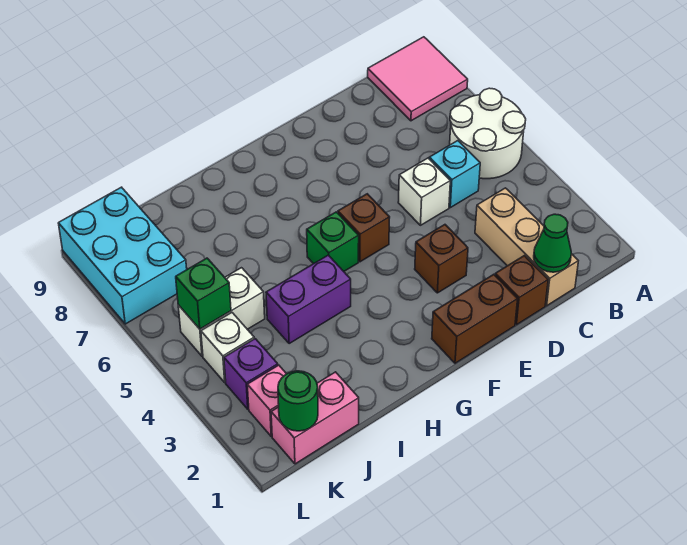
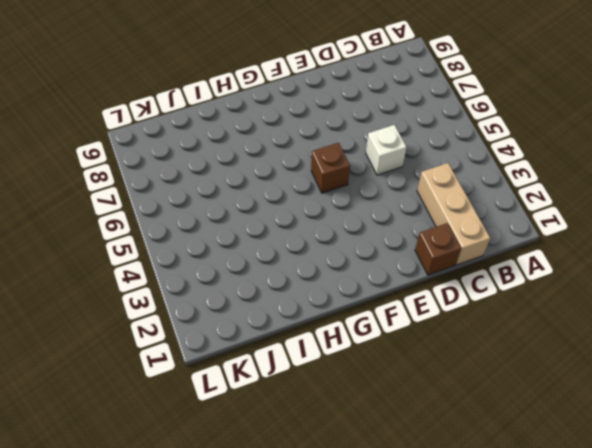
none -> white 2x2 round brick [450,88,526,179]
none -> pink 2x2 tile [368,37,468,121]
none -> cyan 1x1 brick [429,141,480,208]

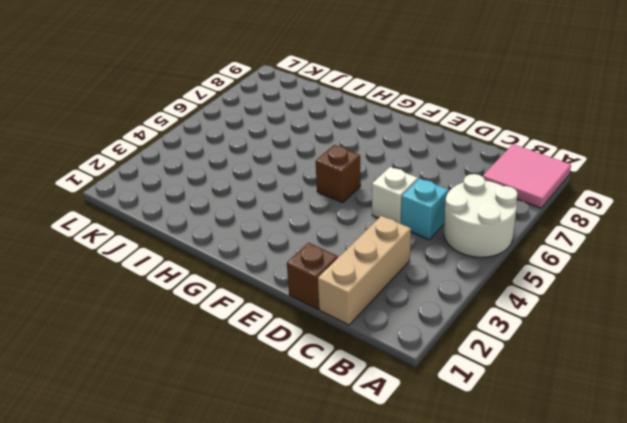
none -> brown 1x2 brick [432,274,518,363]
none -> brown 1x1 brick [415,225,468,293]
none -> green 1x1 brick [307,212,359,271]

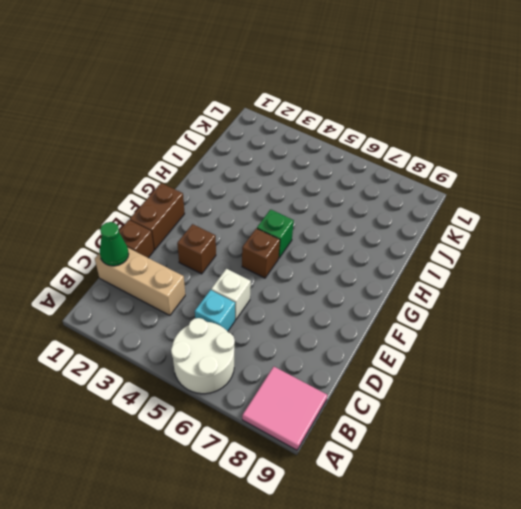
none -> purple 1x2 brick [266,255,351,344]
none -> pink 1x2 brick [271,372,359,464]
none -> white 1x2 brick [178,268,265,356]

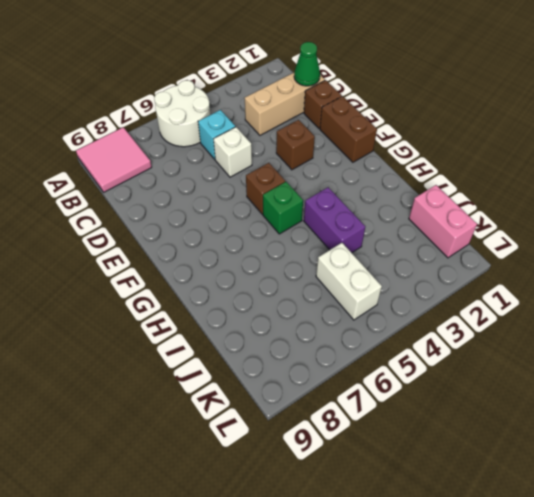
none -> pink 1x1 brick [247,365,286,436]
none -> purple 1x1 brick [224,339,278,409]
none -> white 1x1 brick [201,313,254,382]

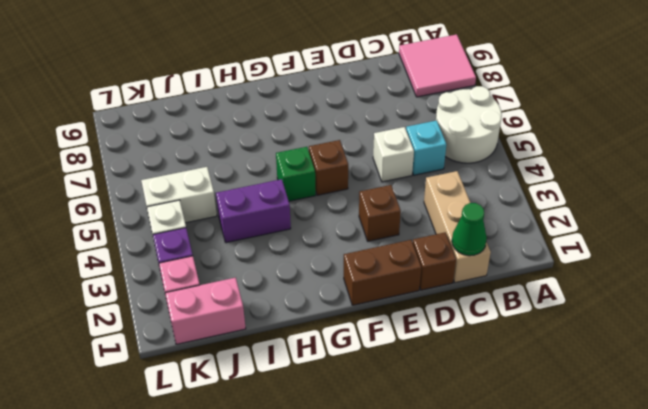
none -> cyan 2x3 brick [58,187,187,324]
none -> green 1x1 round brick [278,371,318,431]
none -> green 1x1 brick [176,258,231,329]

